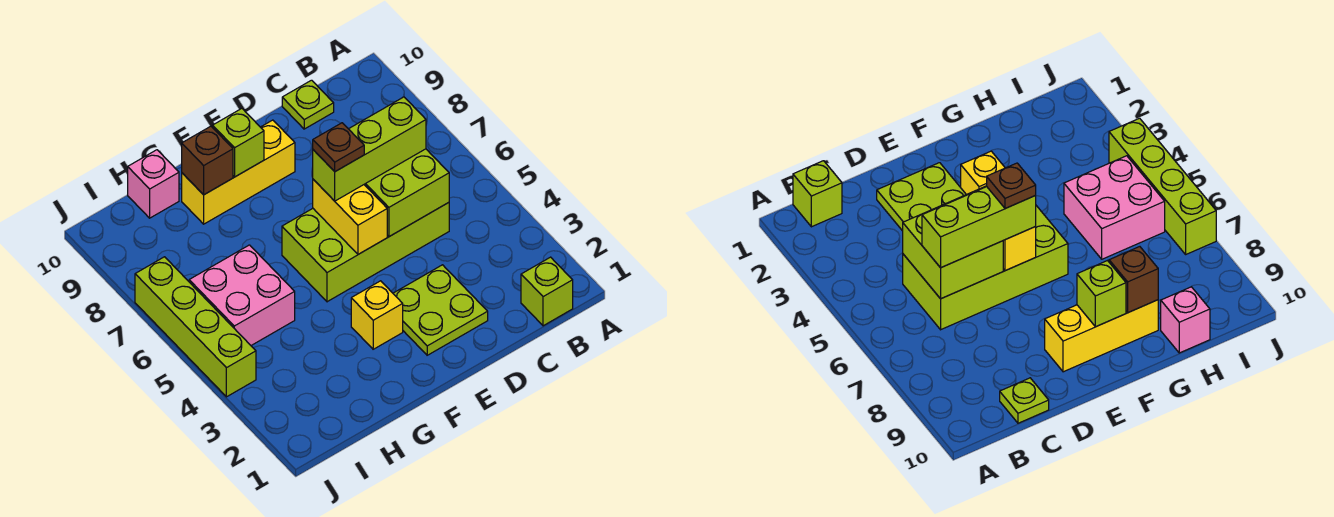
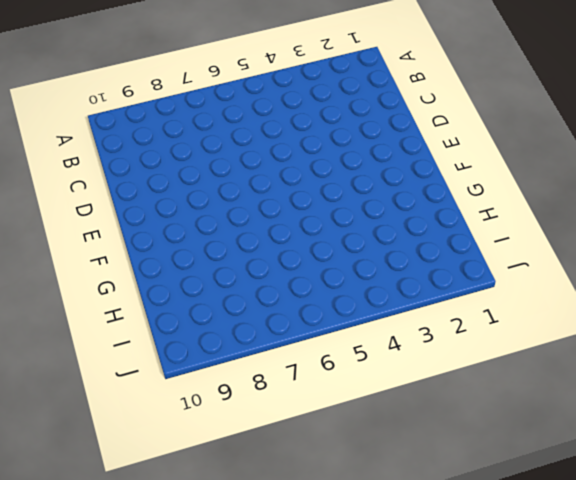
none -> lime 1x1 brick [521,257,573,326]
none -> lime 2x4 brick [282,203,449,302]
none -> lime 1x1 plate [282,80,334,129]

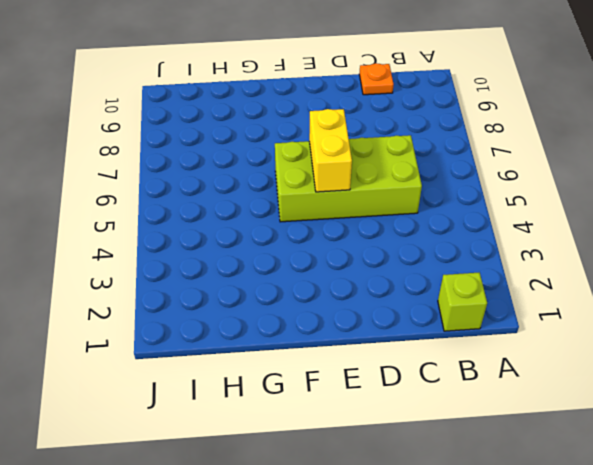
orange 1x1 plate [359,63,394,95] -> lime 1x1 plate [282,80,334,129]
none -> lime 2x2 plate [393,265,488,355]
none -> yellow 1x3 brick [182,120,295,224]
none -> yellow 1x1 brick [351,281,403,349]

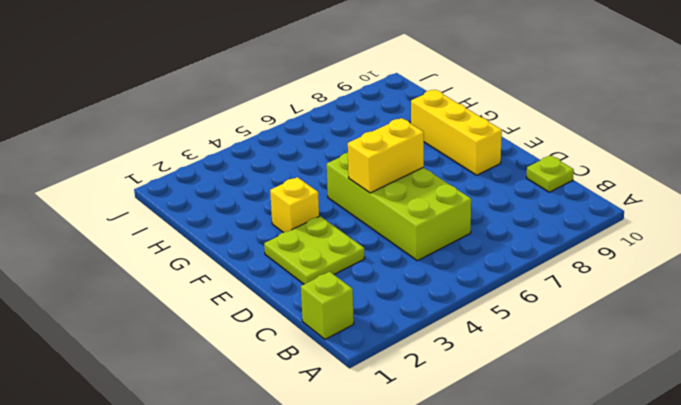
none -> pink 2x2 brick [189,245,295,345]
none -> pink 1x1 brick [128,150,179,218]
none -> lime 1x4 brick [135,257,256,397]

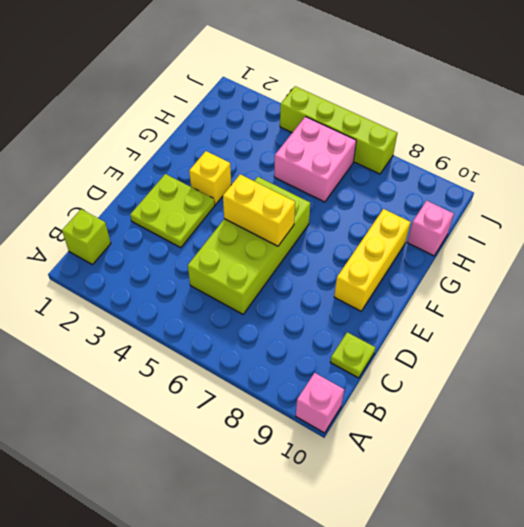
pink 1x1 brick [296,373,344,433] -> none
none -> lime 2x2 brick [364,149,449,237]
none -> lime 1x1 brick [213,109,264,177]
none -> brown 1x1 brick [182,126,233,195]

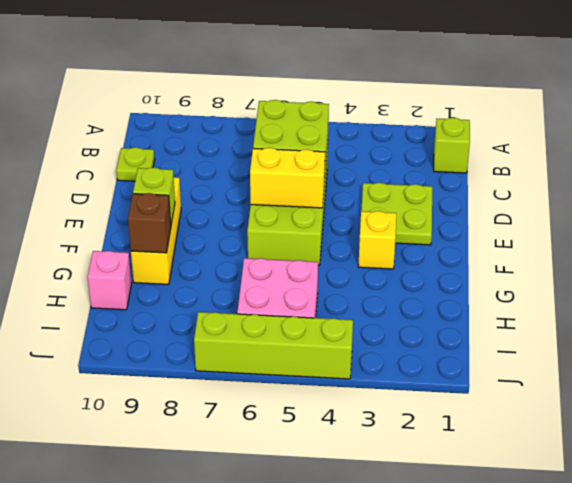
none -> lime 1x3 brick [313,97,426,201]
none -> brown 1x1 plate [313,123,364,172]

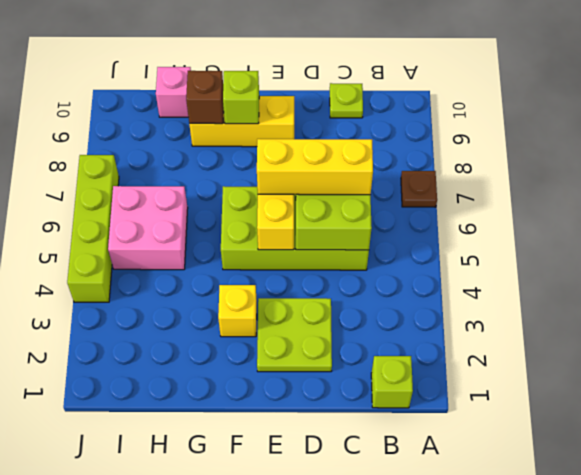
brown 1x1 plate [401,171,437,207] -> brown 1x1 plate moved to [313,123,364,172]
yellow 1x3 brick [257,139,373,195] -> lime 1x3 brick [313,97,426,201]

